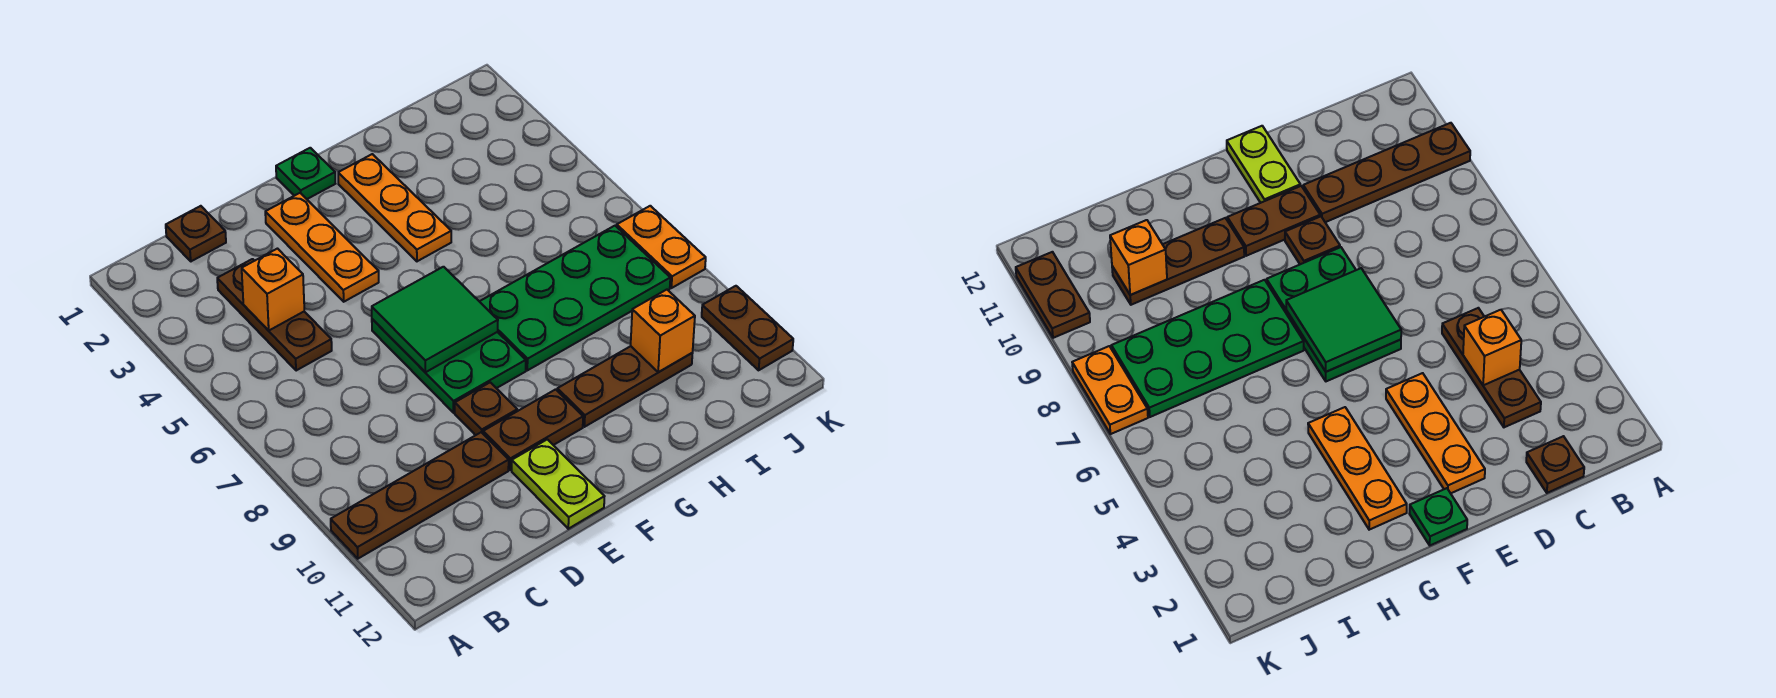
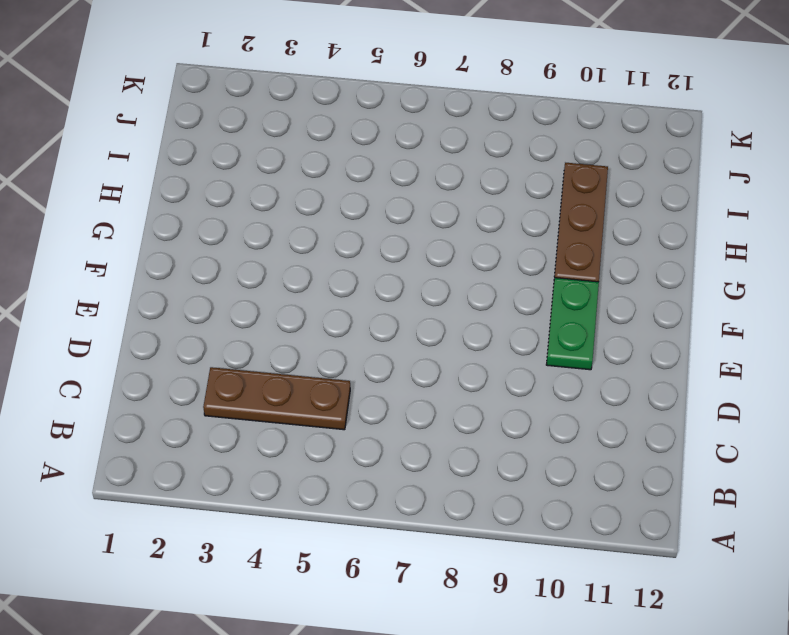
green 1x2 plate [546,278,599,370] -> brown 1x2 plate [483,389,583,470]
none -> brown 1x4 plate [331,432,509,559]
none -> brown 1x1 plate [166,206,226,261]
none -> orange 1x3 plate [265,193,379,302]

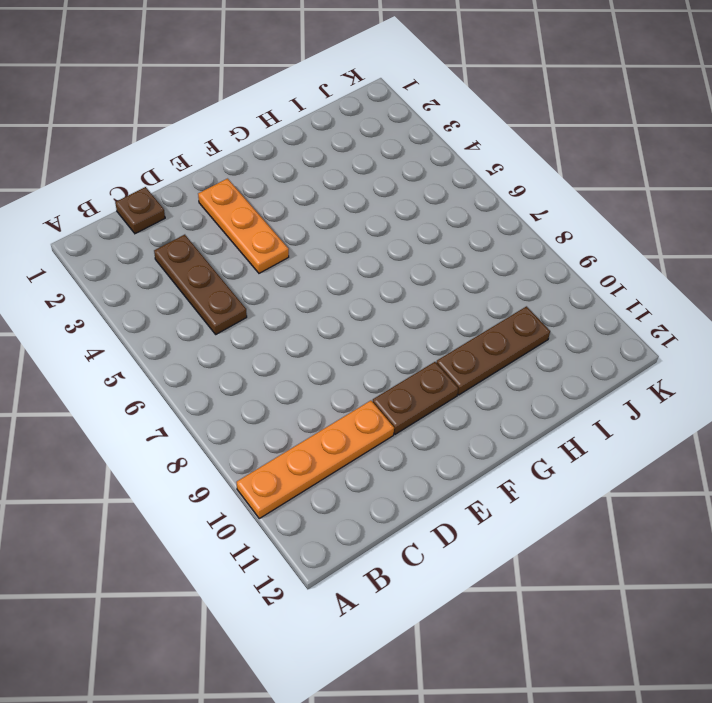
orange 1x4 plate [236,401,394,518] -> brown 1x4 plate [331,432,509,559]
none -> green 2x3 plate [372,319,526,413]
none -> brown 1x1 plate [455,382,517,435]
none -> lime 1x2 plate [512,439,605,529]

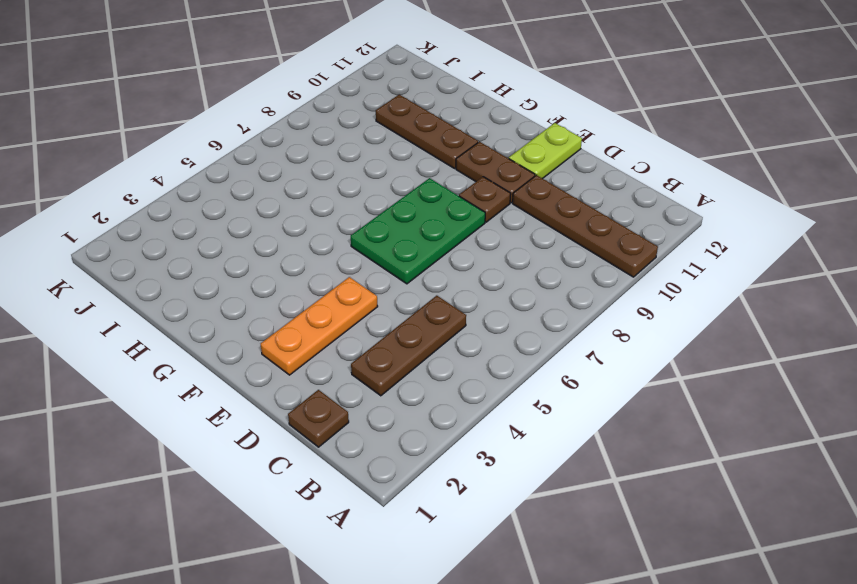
none -> green 1x1 plate [276,148,335,199]
none -> orange 1x3 plate [338,154,451,261]
none -> green 2x4 plate [479,226,670,370]

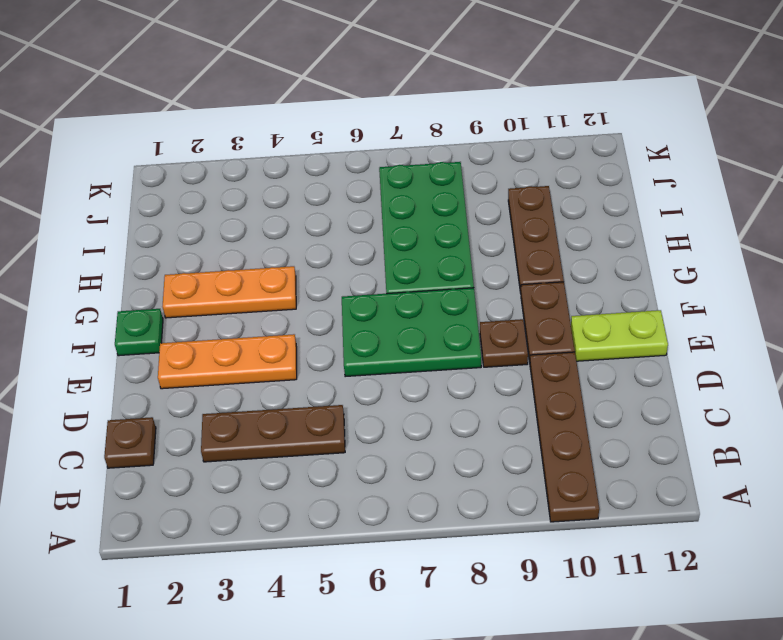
none -> orange 1x2 plate [617,206,706,288]
none -> brown 1x2 plate [702,286,793,370]
none -> orange 1x1 brick [242,249,304,331]

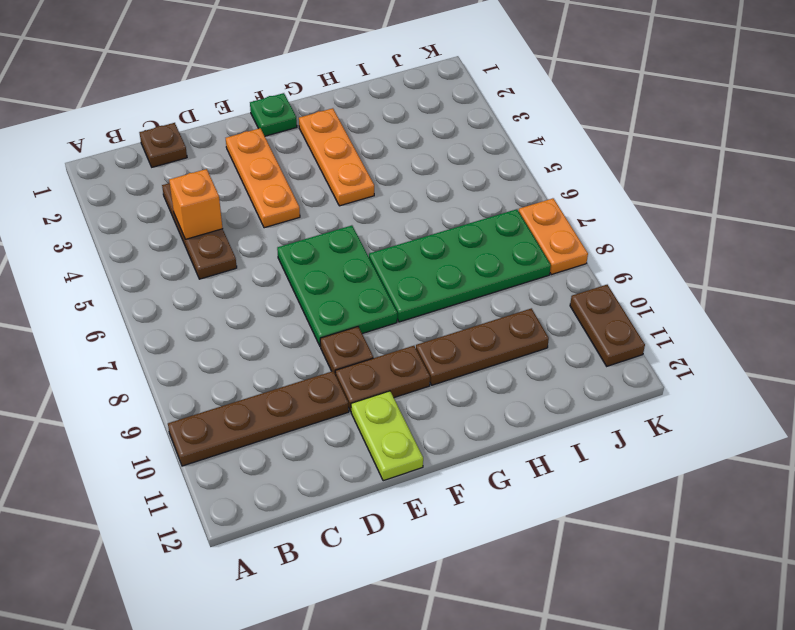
none -> green 2x2 tile [372,267,498,372]
none -> orange 1x1 brick [631,290,695,372]

